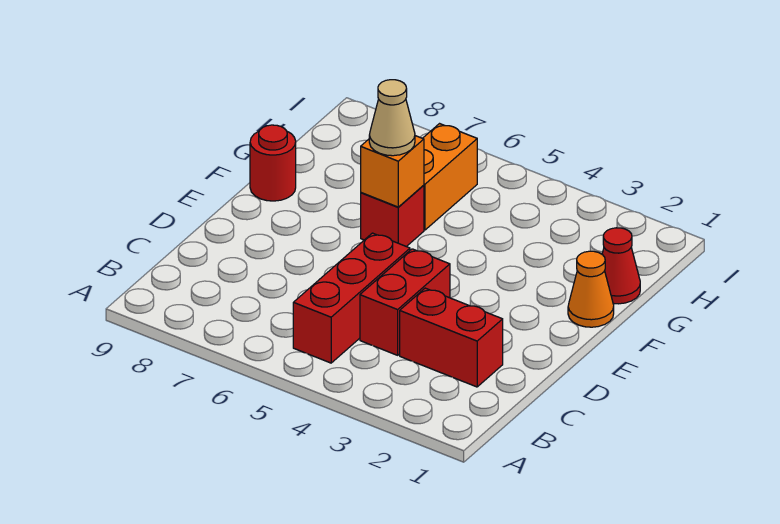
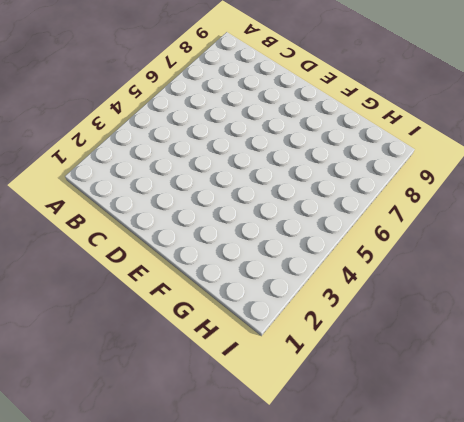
none -> red 1x3 brick [293,233,410,363]
none -> red 1x2 brick [400,288,503,387]

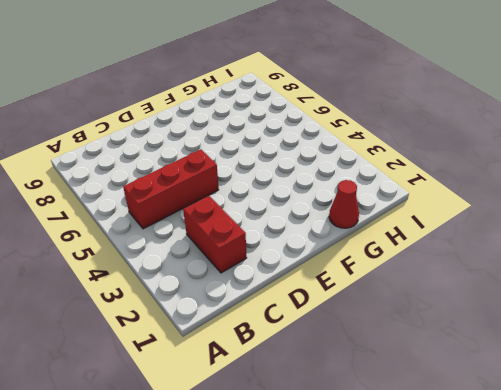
none -> red 1x2 brick [360,249,450,355]
none -> orange 1x1 cone [568,251,614,327]

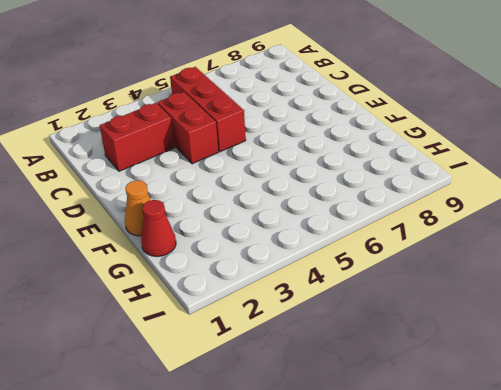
none -> red 1x1 brick [361,185,424,247]
none -> red 1x1 round brick [250,125,296,201]

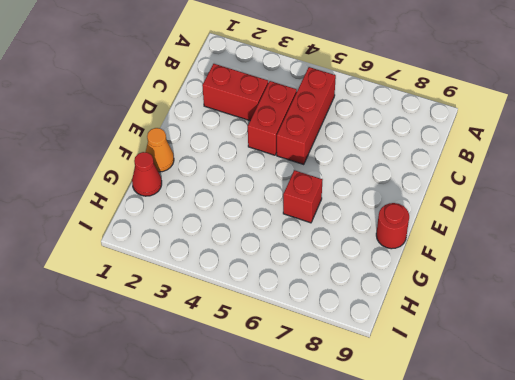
none -> orange 1x2 brick [423,124,477,230]
none -> orange 1x1 brick [361,136,424,207]

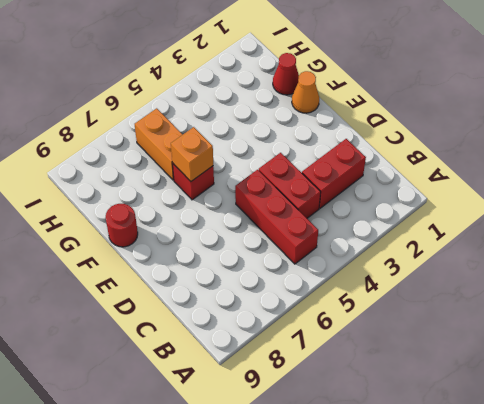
none -> tan 1x1 cone [369,80,415,156]

